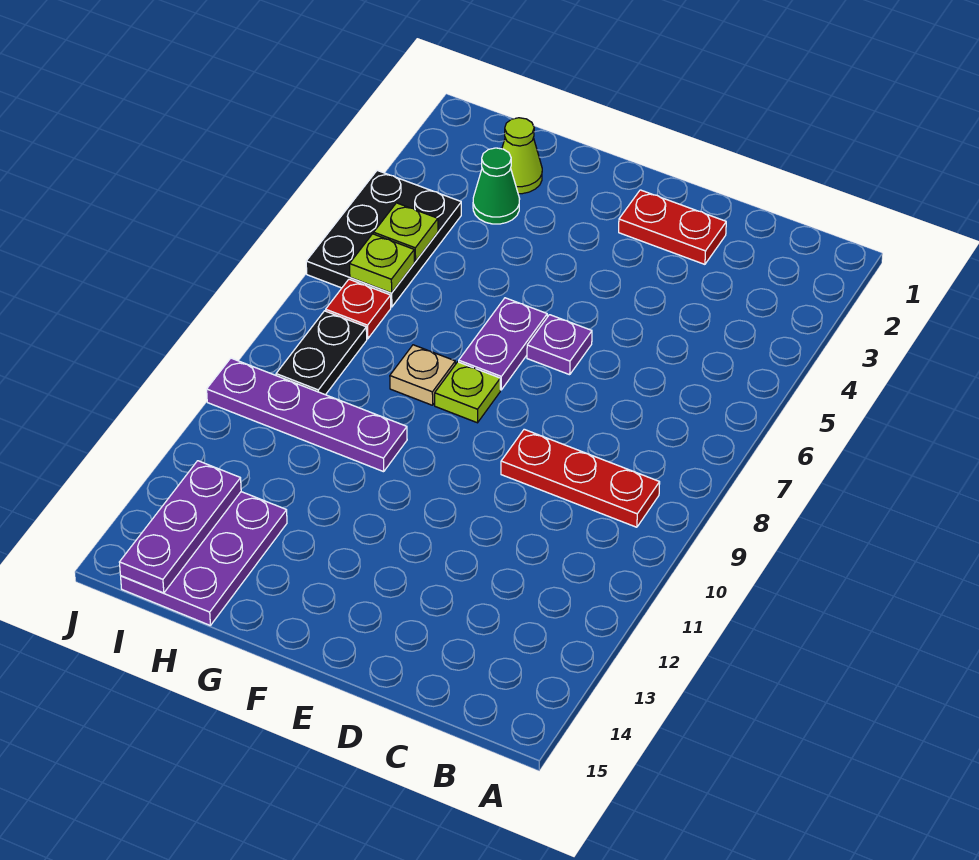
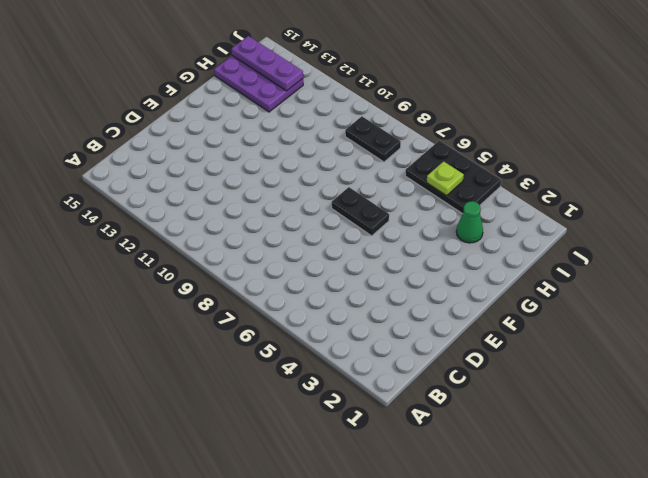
black 1x2 plate [332,187,389,236] -> purple 1x2 plate [459,298,547,390]
none -> red 1x3 plate [501,429,660,527]
none -> red 1x2 plate [619,190,726,264]
none -> purple 1x1 plate [527,315,592,375]

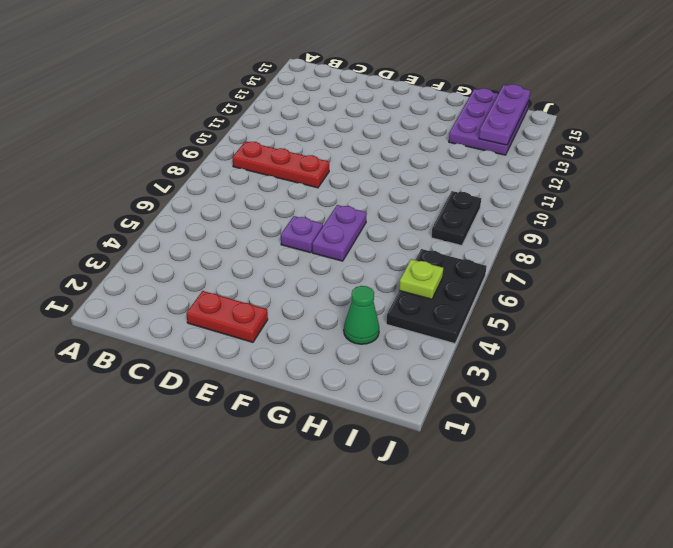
none -> lime 1x1 plate [435,362,500,423]
none -> tan 1x1 plate [390,345,455,405]
none -> purple 1x4 plate [207,358,407,472]

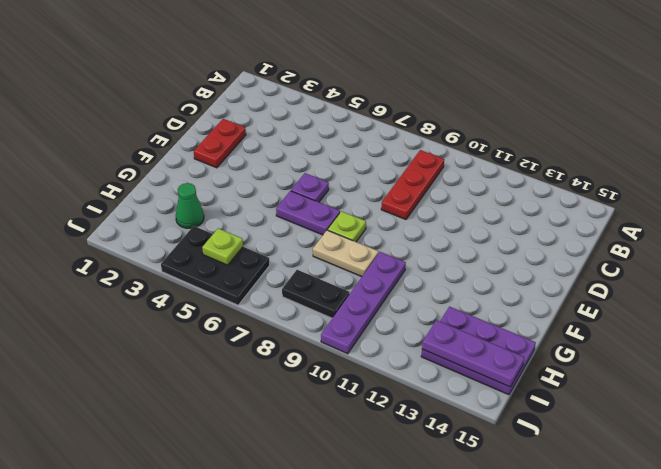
tan 1x2 plate [313,230,379,277] -> tan 1x1 plate [390,345,455,405]
none -> lime 1x1 cone [502,118,542,194]
none -> red 1x1 plate [326,279,391,339]
none -> lime 1x1 plate [350,234,414,293]

